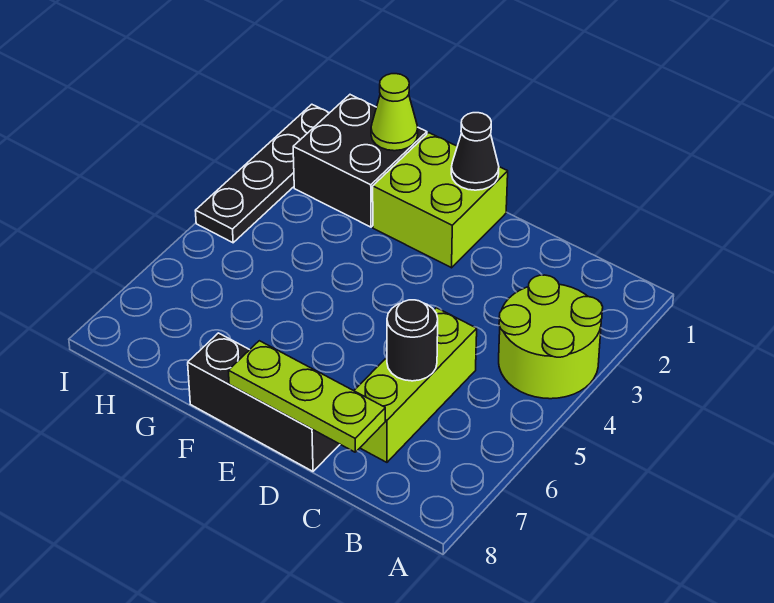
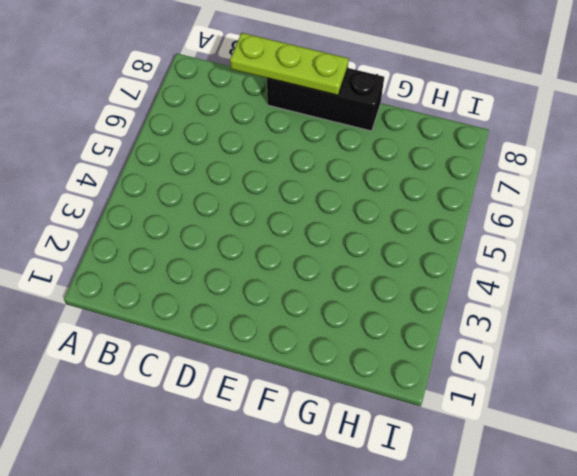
none -> lime 2x2 round brick [499,275,603,399]
none -> lime 1x3 brick [354,308,477,462]

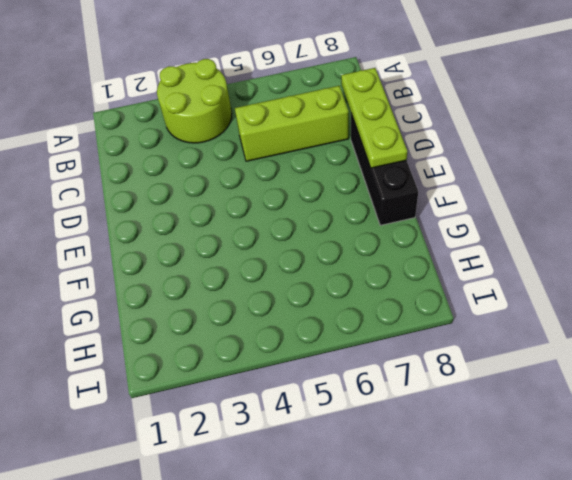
none -> lime 2x2 brick [373,133,508,268]
none -> black 2x2 brick [293,95,427,227]

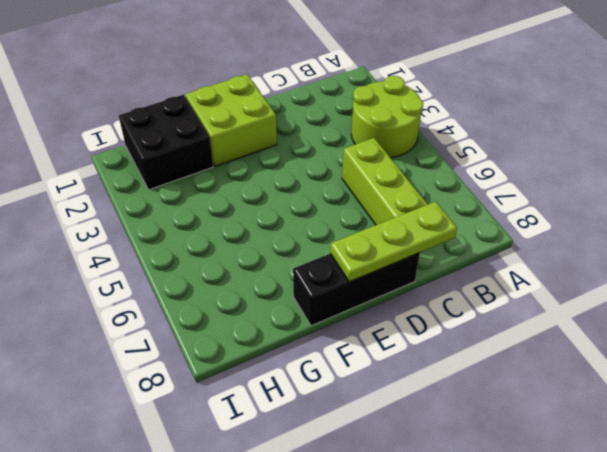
none -> black 1x4 plate [195,104,329,243]
none -> black 1x1 round brick [387,300,438,381]

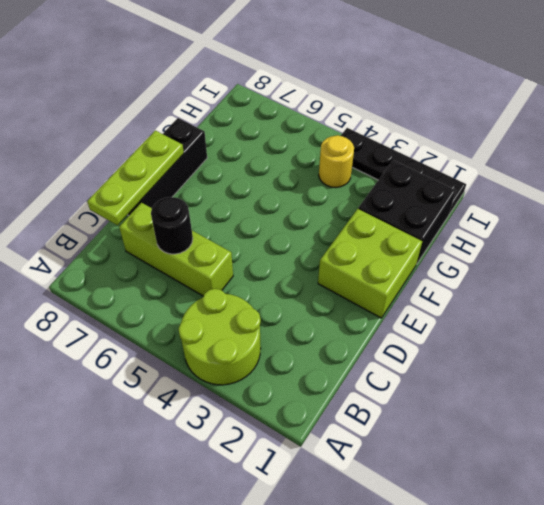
yellow 1x1 round brick [319,135,354,188] -> none
none -> black 1x1 cone [451,113,499,190]
none -> lime 1x1 cone [371,74,418,151]

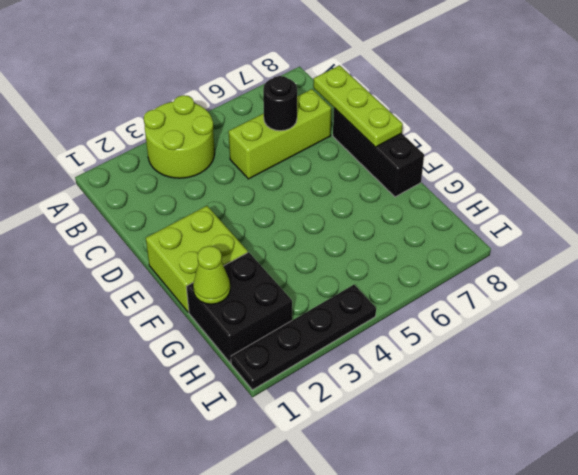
none -> black 1x1 cone [451,113,499,190]

